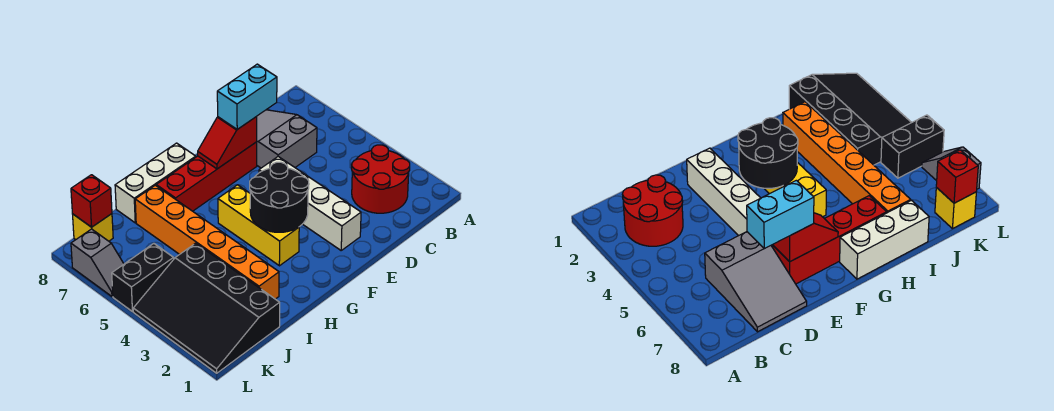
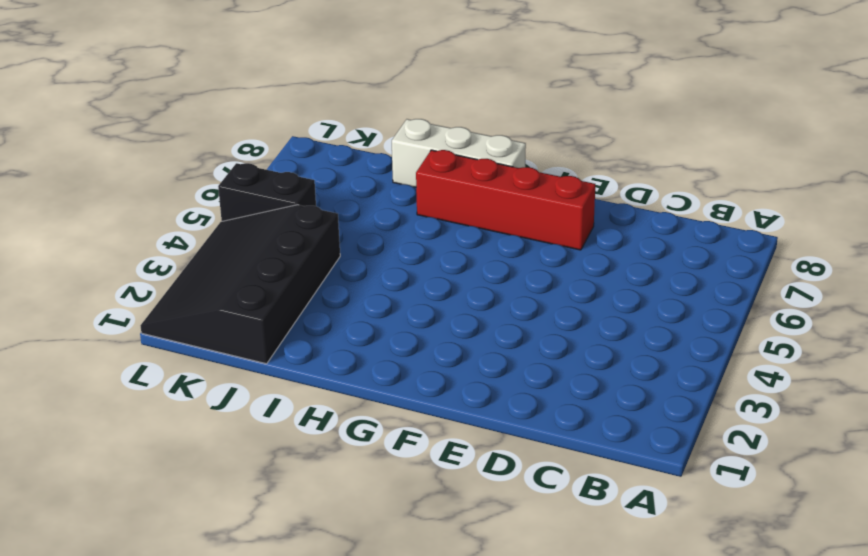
none -> red 2x2 round brick [352,145,410,213]
none -> grey 2x3 slope [256,110,317,168]
none -> white 1x4 brick [259,157,361,250]

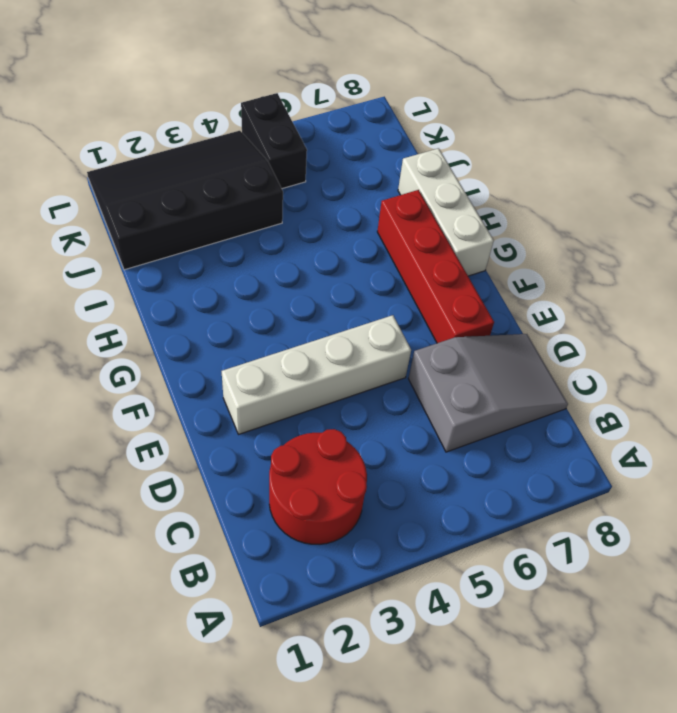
none -> yellow 1x3 brick [218,185,299,266]
none -> orange 1x6 brick [135,185,279,299]
none -> yellow 1x1 brick [73,214,113,241]

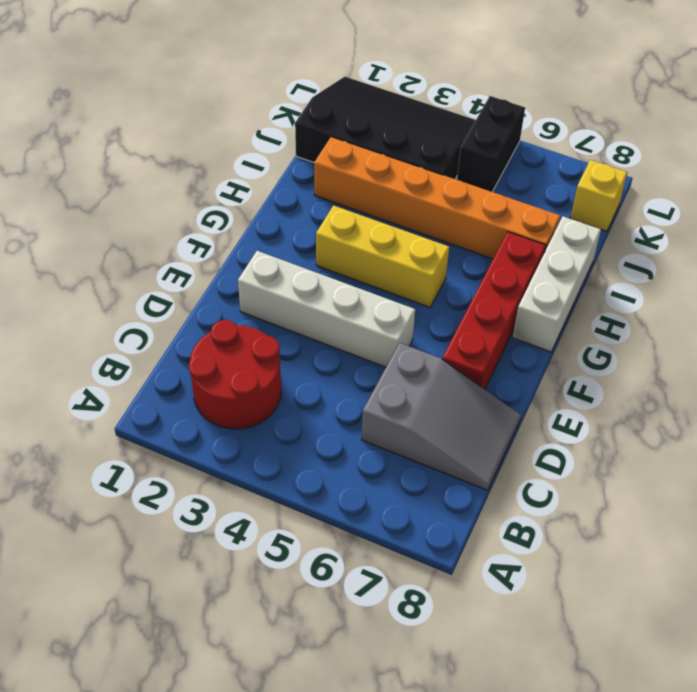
none -> grey 1x2 slope [71,229,124,296]
none -> red 1x2 slope [198,117,257,169]
none -> black 2x2 round brick [250,162,309,232]

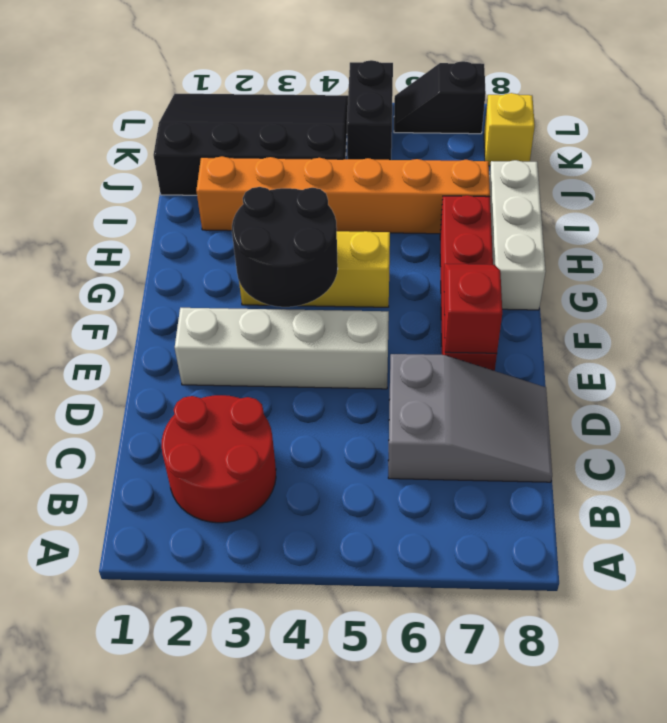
black 1x2 slope [394,61,486,134] -> grey 1x2 slope [71,229,124,296]
none -> red 1x1 brick [71,175,112,227]
none -> cyan 1x2 brick [217,64,277,129]

